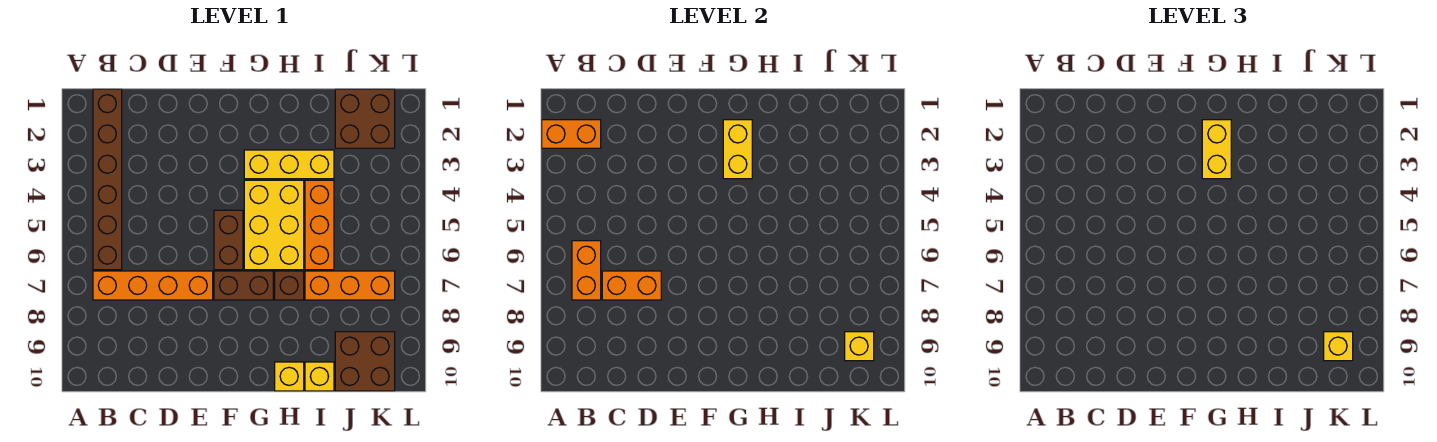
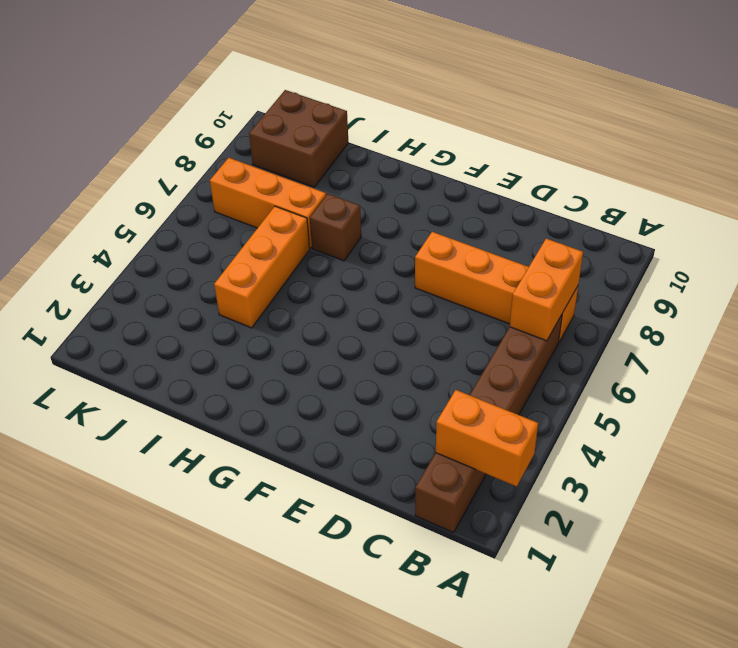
none -> brown 1x2 brick [214,210,243,270]
none -> brown 1x2 brick [214,271,273,300]
none -> yellow 1x3 brick [244,150,334,179]

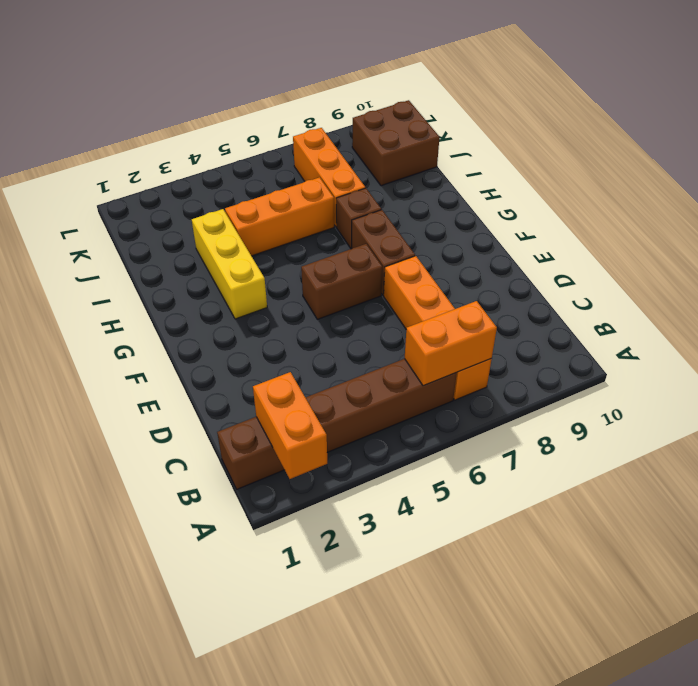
none -> yellow 2x3 brick [244,180,304,270]
none -> yellow 1x1 brick [275,362,304,391]
none -> yellow 1x1 brick [305,362,334,391]

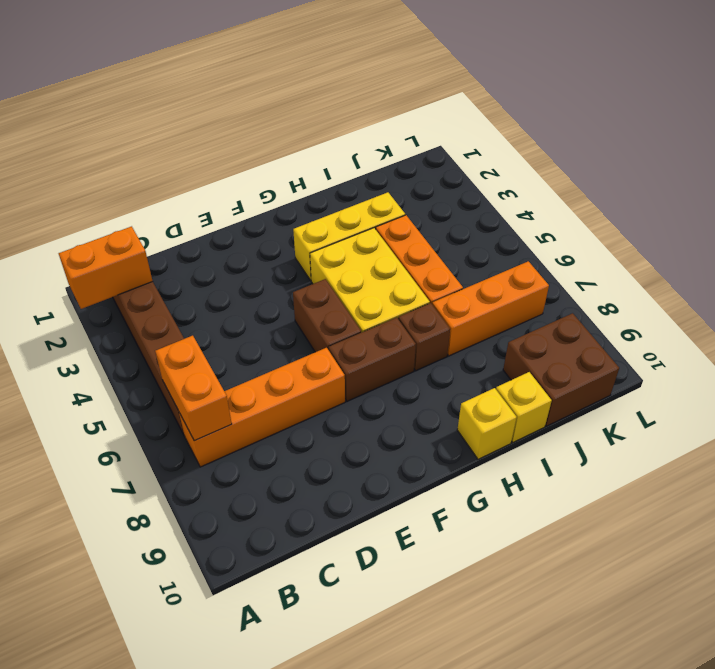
none -> brown 2x2 brick [335,89,395,148]
none -> orange 1x2 brick [602,271,661,300]
none -> yellow 1x2 brick [723,120,752,179]

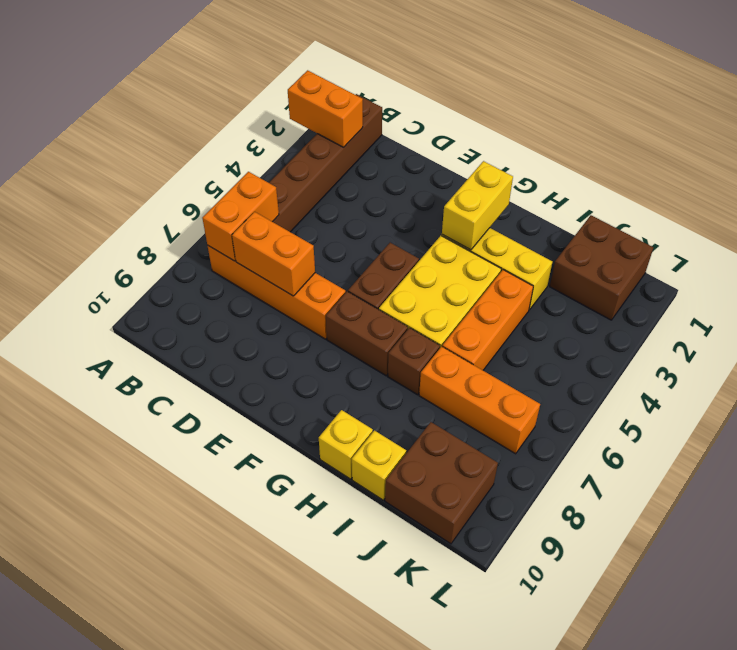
none -> yellow 1x1 brick [845,332,874,361]
none -> yellow 1x2 brick [1202,120,1231,179]
none -> yellow 1x1 brick [1324,332,1353,361]

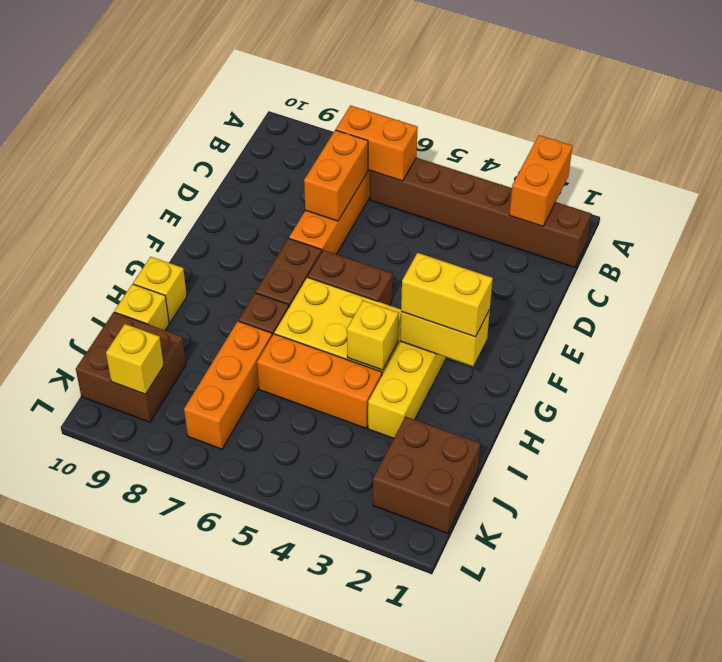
yellow 1x1 brick [347,300,399,370] -> yellow 1x1 brick moved to [1324,332,1353,361]

